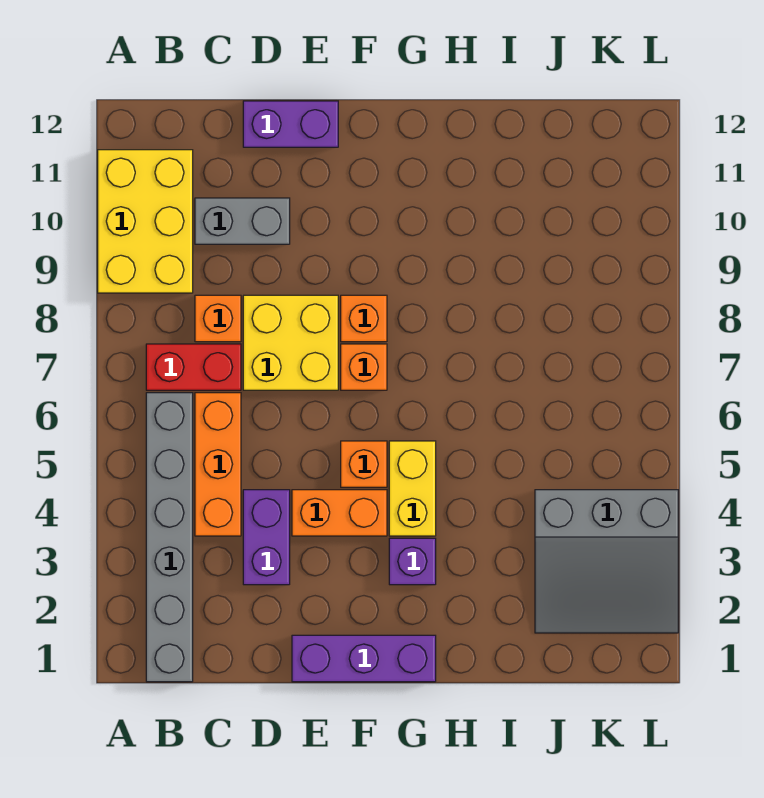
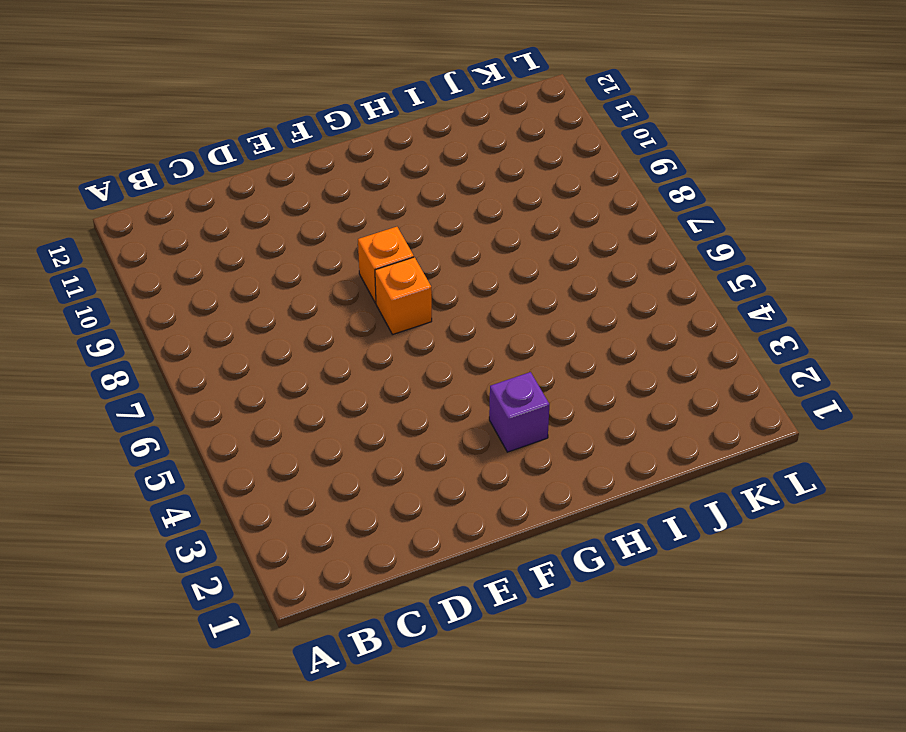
none -> yellow 2x3 brick [98,150,193,293]
none -> grey 1x6 brick [146,393,193,682]
none -> red 1x2 brick [146,344,241,390]

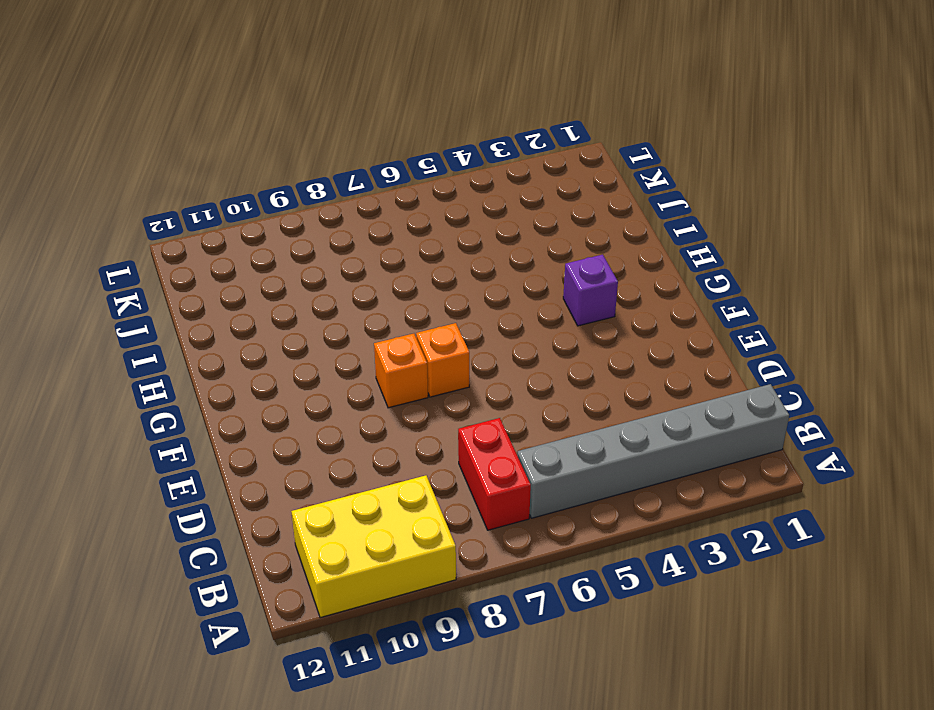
none -> orange 1x3 brick [195,393,241,536]
none -> orange 1x1 brick [195,295,241,342]
none -> grey 1x2 brick [195,198,290,244]

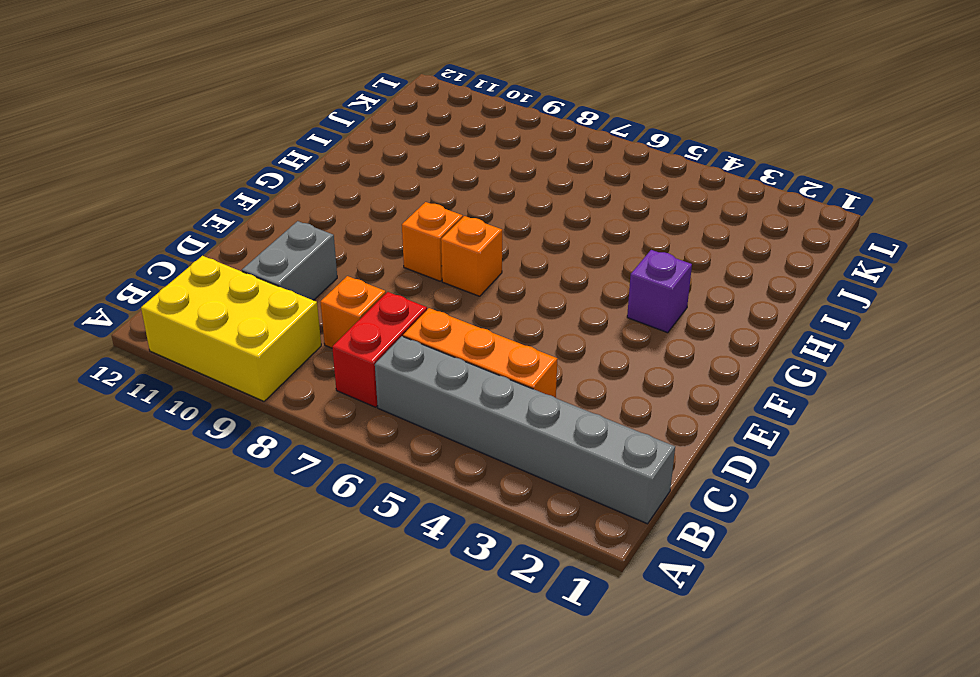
none -> purple 1x2 brick [243,490,290,585]
none -> yellow 2x2 brick [243,295,338,390]
none -> purple 1x2 brick [243,101,338,147]

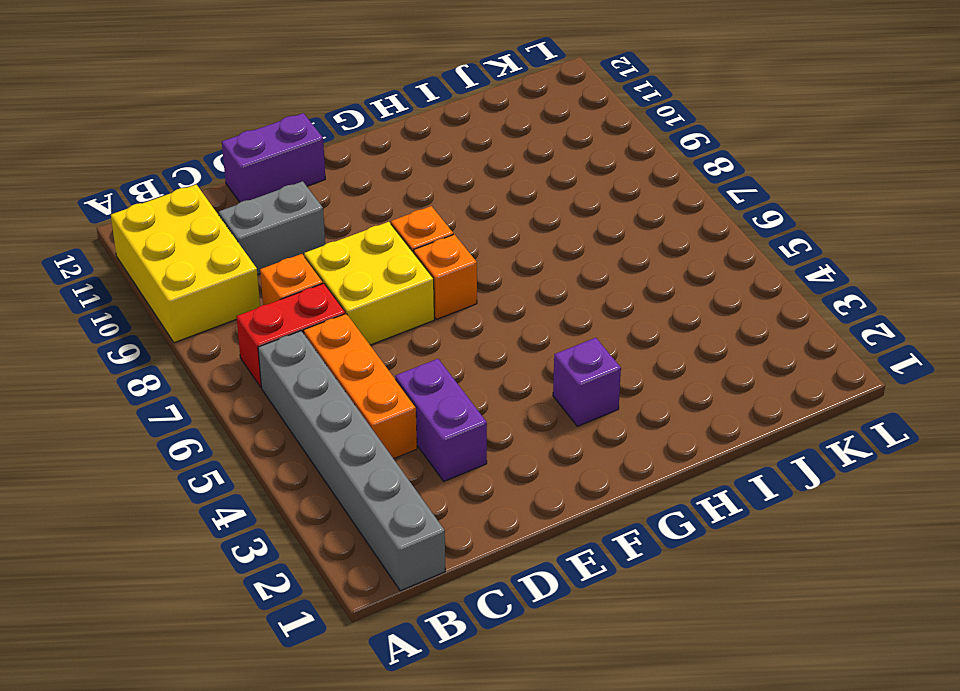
none -> purple 1x3 brick [292,635,436,682]
none -> orange 1x2 brick [292,490,387,536]
none -> orange 1x1 brick [341,441,387,487]

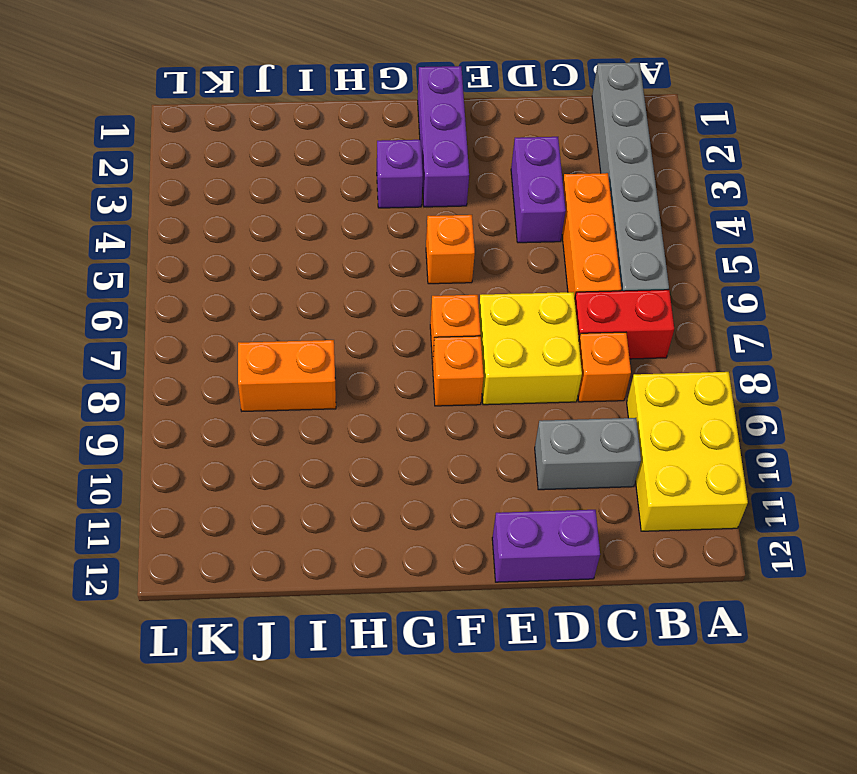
purple 1x3 brick [418,66,469,207] -> purple 1x3 brick turned to [292,635,436,682]
orange 1x2 brick [238,340,336,411] -> orange 1x2 brick moved to [292,490,387,536]
none -> yellow 1x2 brick [389,441,436,536]
none -> grey 3x3 slope [535,490,678,633]

